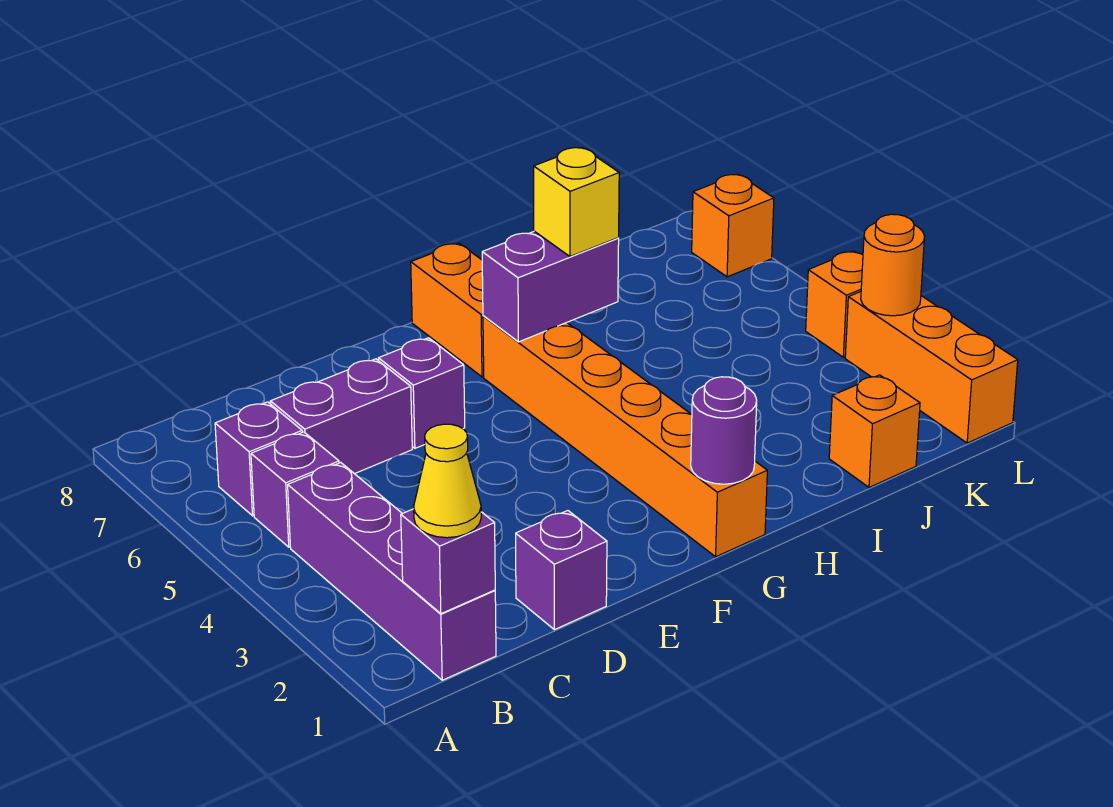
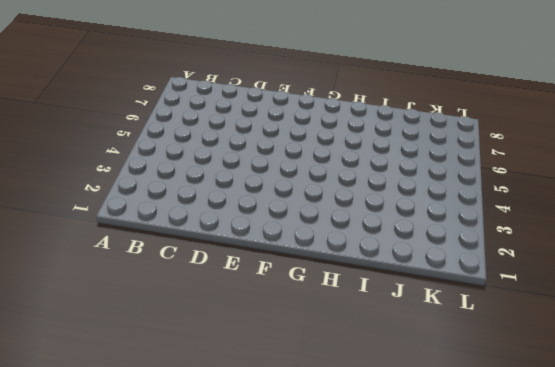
none -> purple 1x4 brick [288,463,496,680]
none -> purple 1x1 brick [251,432,339,547]
none -> purple 1x1 brick [215,402,302,516]

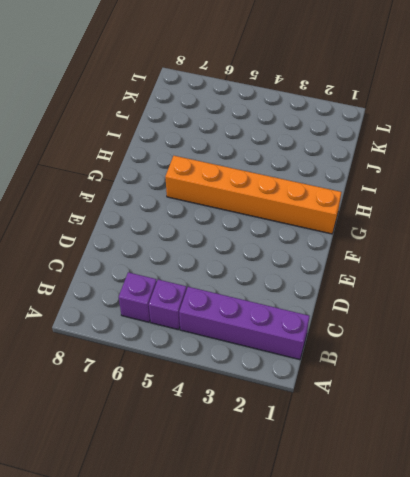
none -> purple 1x2 brick [270,359,412,474]
none -> purple 1x1 brick [516,511,607,630]
none -> purple 1x1 brick [378,338,465,448]

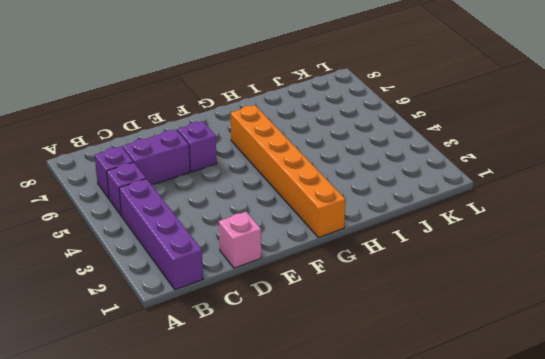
pink 1x1 brick [219,212,261,268] -> purple 1x1 brick [516,511,607,630]
none -> orange 1x2 brick [411,243,484,377]
none -> orange 1x1 brick [829,375,920,487]
none -> orange 1x3 brick [845,292,1018,443]

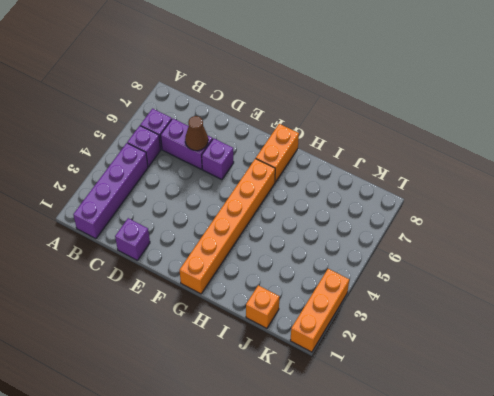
brown 1x1 cone [185,116,208,151] -> none
none -> orange 1x1 brick [806,251,863,357]
none -> orange 1x1 brick [692,174,774,277]
none -> purple 1x1 brick [401,509,495,614]

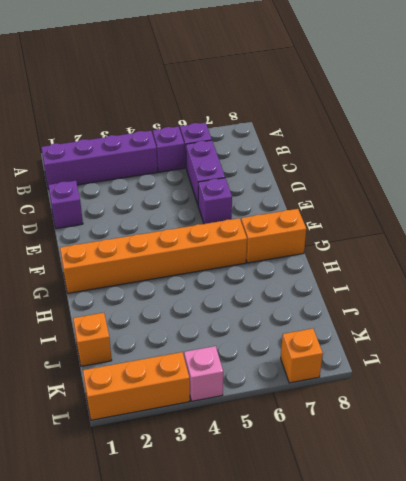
pink 1x1 brick [184,346,223,401] -> orange 1x1 brick [806,251,863,357]
none -> purple 1x1 brick [401,509,495,614]
none -> purple 1x1 round brick [691,377,757,484]
none -> purple 1x2 brick [482,231,619,342]

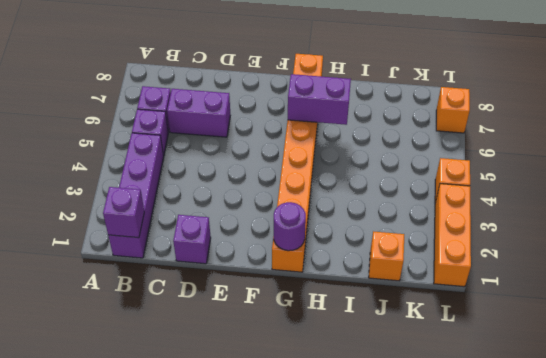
none -> purple 1x1 brick [378,338,465,448]
none -> orange 1x1 round brick [861,214,924,316]
none -> yellow 1x1 cone [414,424,481,538]

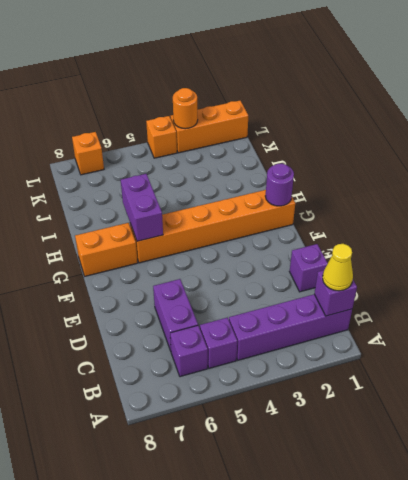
none -> purple 1x1 brick [378,338,465,448]
none -> orange 1x1 brick [829,375,920,487]
none -> yellow 1x1 brick [534,148,619,257]

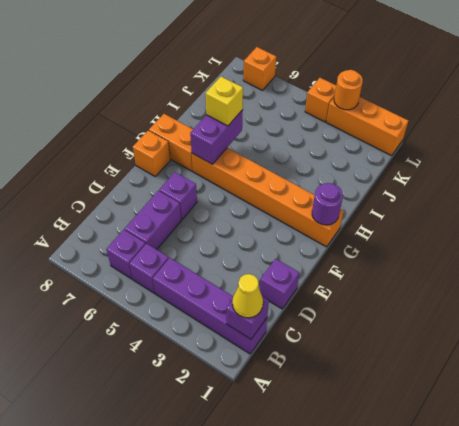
orange 1x1 brick [133,130,170,176] -> orange 1x1 brick moved to [829,375,920,487]

